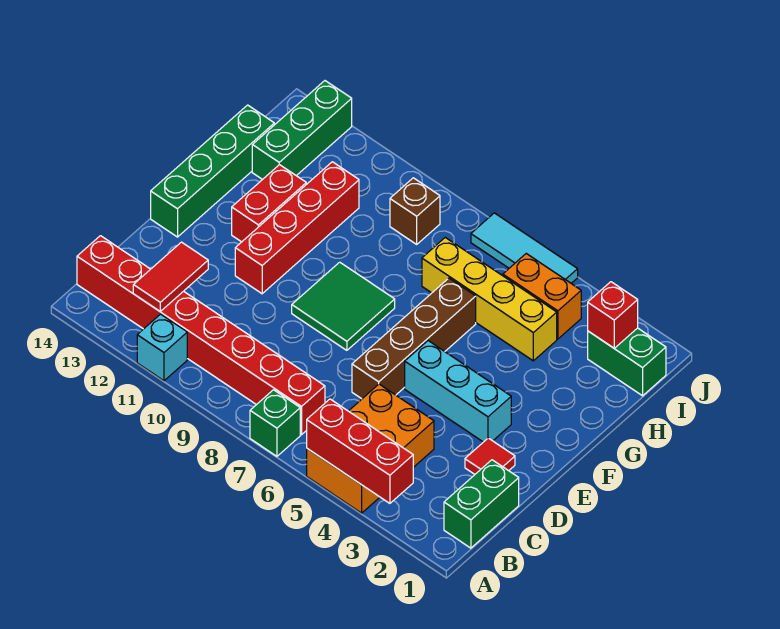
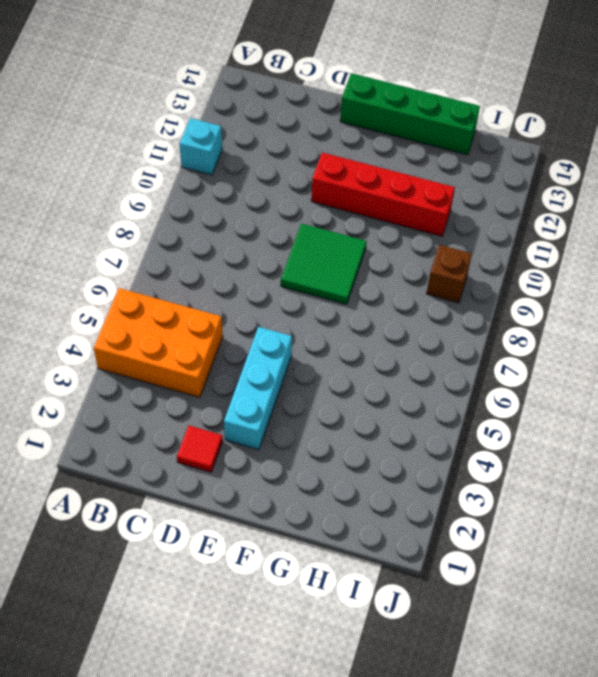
none -> green 1x1 brick [250,390,300,456]
none -> green 1x2 brick [444,460,519,548]
none -> red 1x8 brick [77,236,325,435]

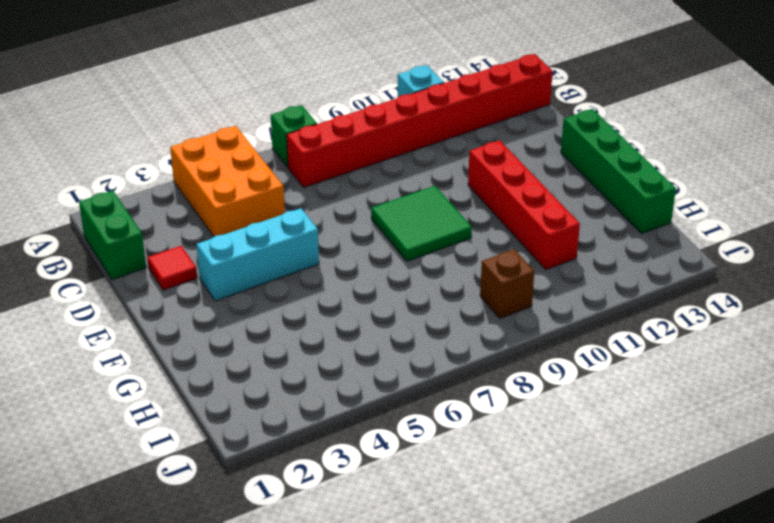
none -> brown 1x4 brick [352,278,476,399]
none -> red 1x2 brick [232,165,306,242]
none -> yellow 1x4 brick [422,238,557,361]

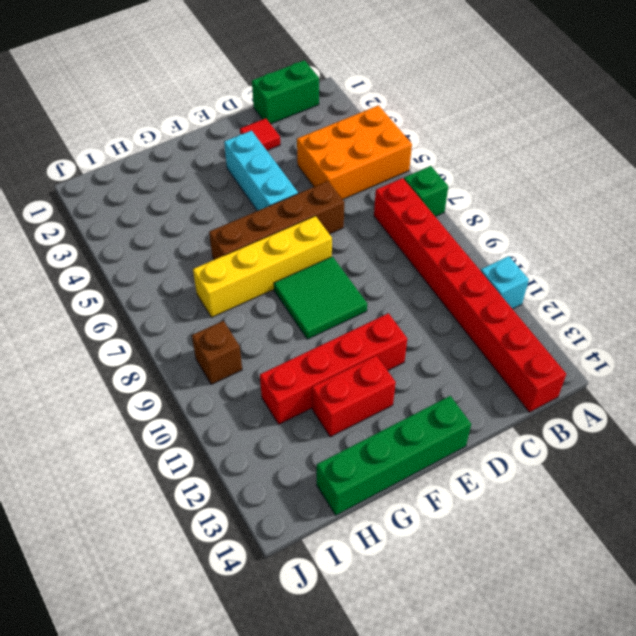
yellow 1x4 brick [193,216,332,318] -> yellow 1x4 brick turned to [422,238,557,361]
none -> green 1x3 brick [252,81,352,180]
none -> green 1x2 brick [588,328,666,396]
none -> orange 1x2 brick [503,254,581,339]

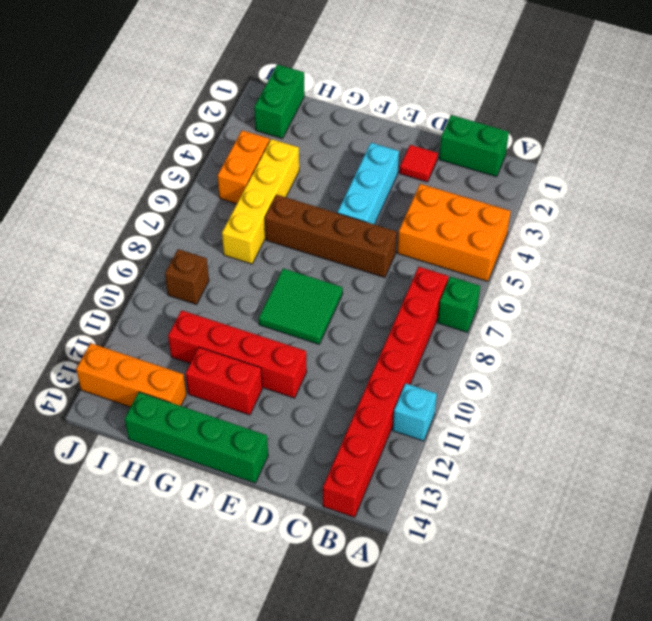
orange 1x3 brick [76,343,186,407] -> green 1x3 brick [252,81,352,180]
none -> cyan 1x3 tile [471,213,578,283]
none -> red 1x3 brick [307,399,413,503]
none -> red 1x2 tile [133,242,208,311]

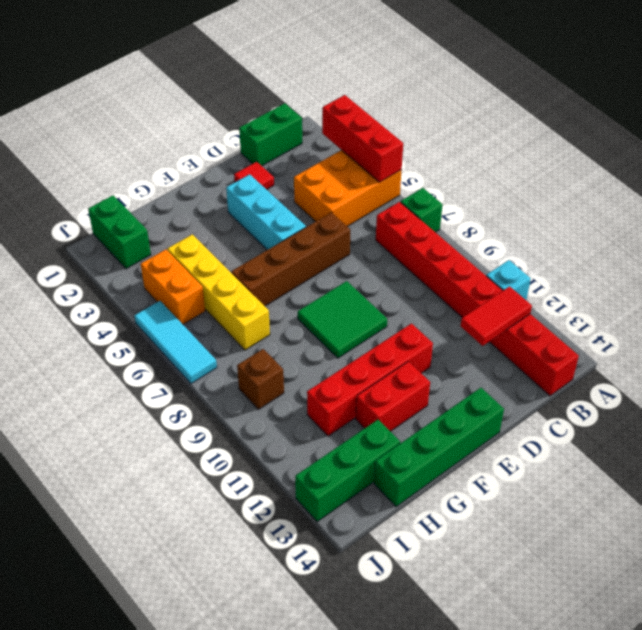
none -> red 1x1 brick [588,282,638,348]

